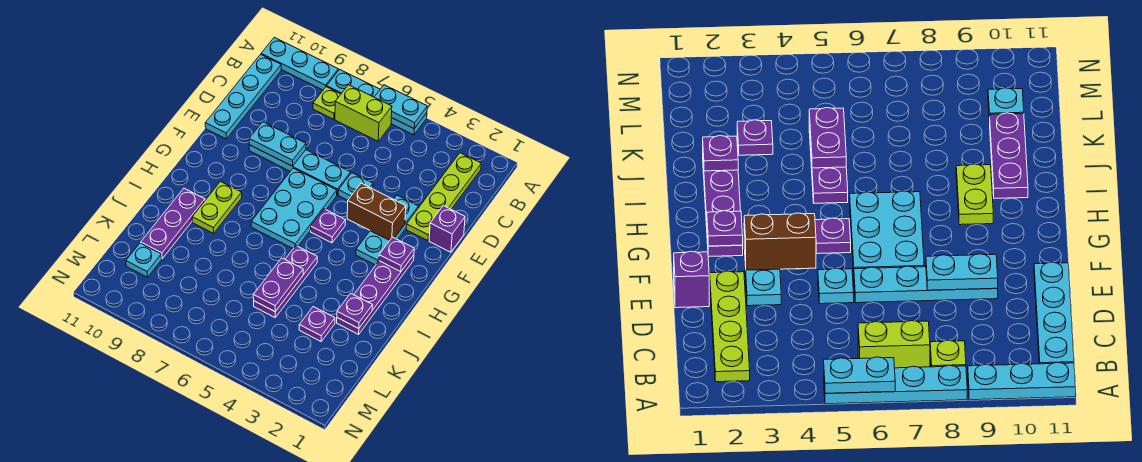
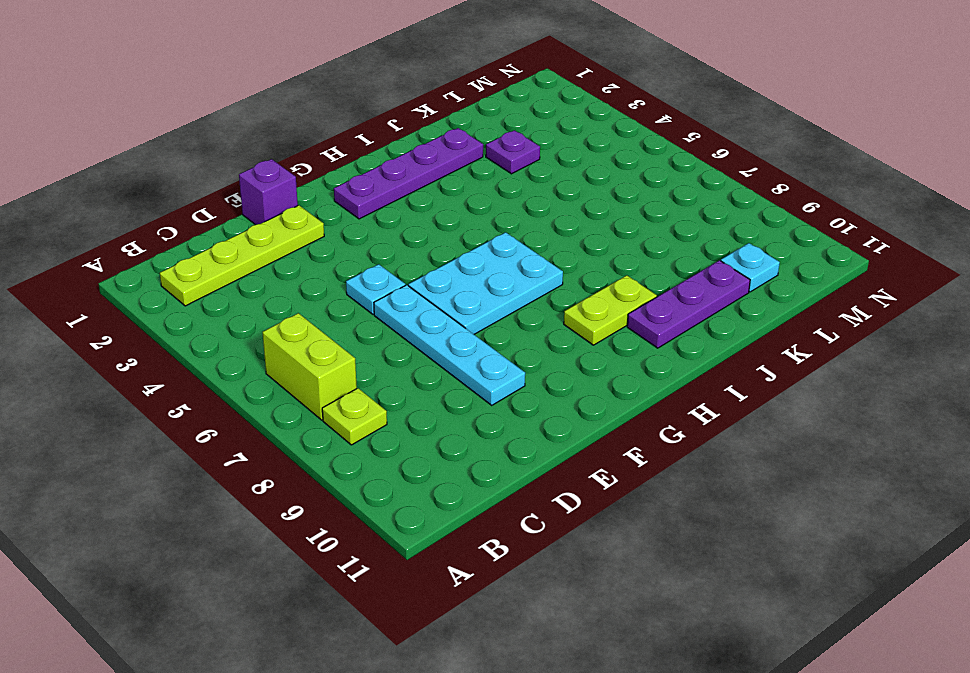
none -> cyan 1x4 plate [327,69,427,135]
none -> cyan 1x3 plate [261,37,338,90]
none -> cyan 1x4 plate [205,54,281,139]

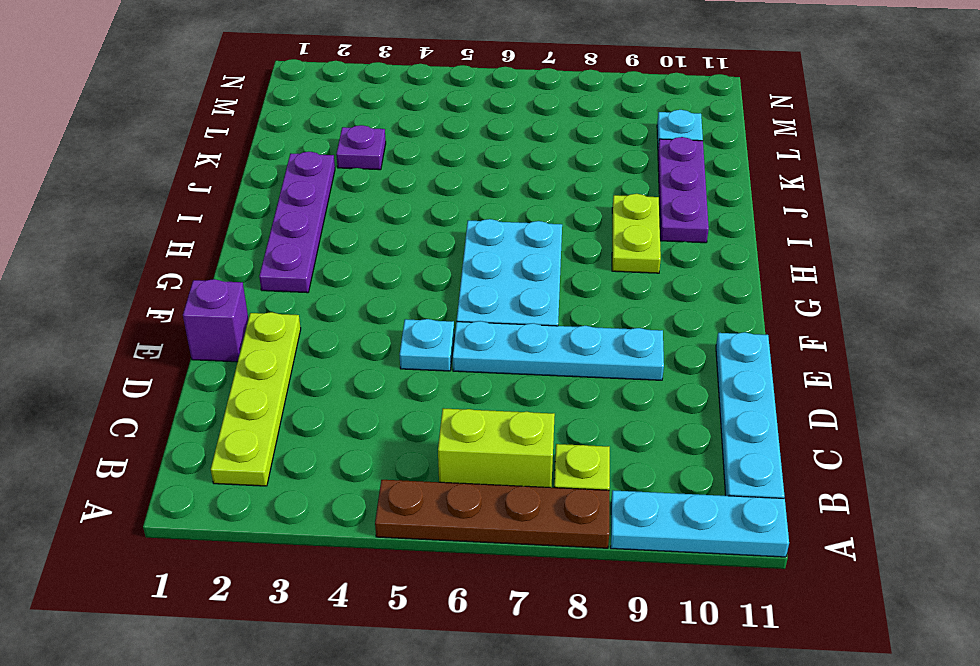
brown 1x4 plate [375,480,610,548] -> cyan 1x4 plate [327,69,427,135]
none -> cyan 1x3 plate [356,195,418,265]
none -> purple 1x1 plate [311,209,346,243]
none -> purple 1x3 plate [254,246,317,317]

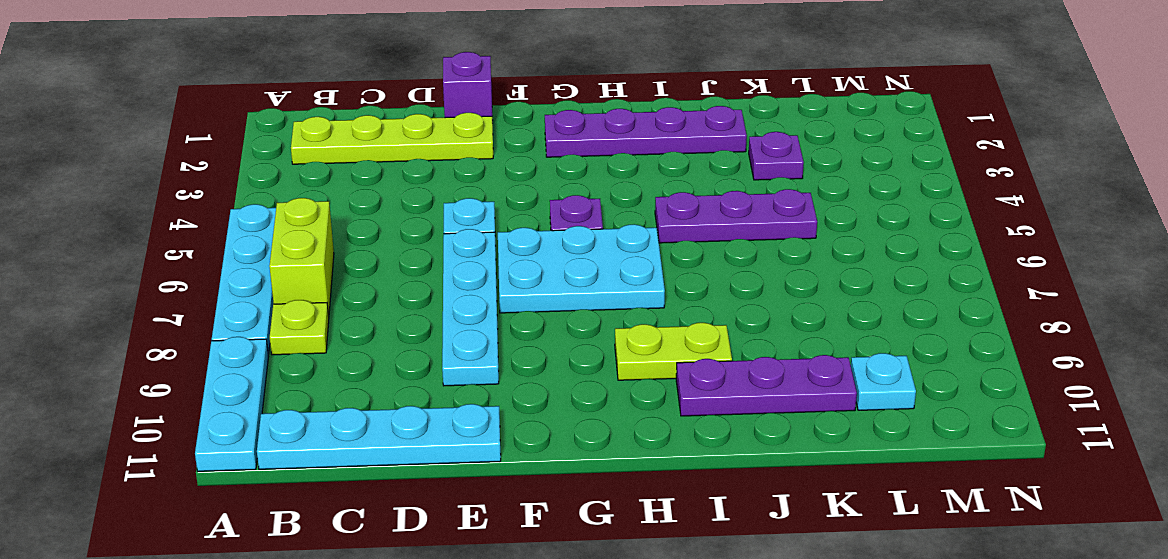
none -> cyan 1x3 plate [356,195,418,265]
none -> cyan 1x2 plate [374,85,427,129]
none -> cyan 1x2 plate [249,122,306,166]

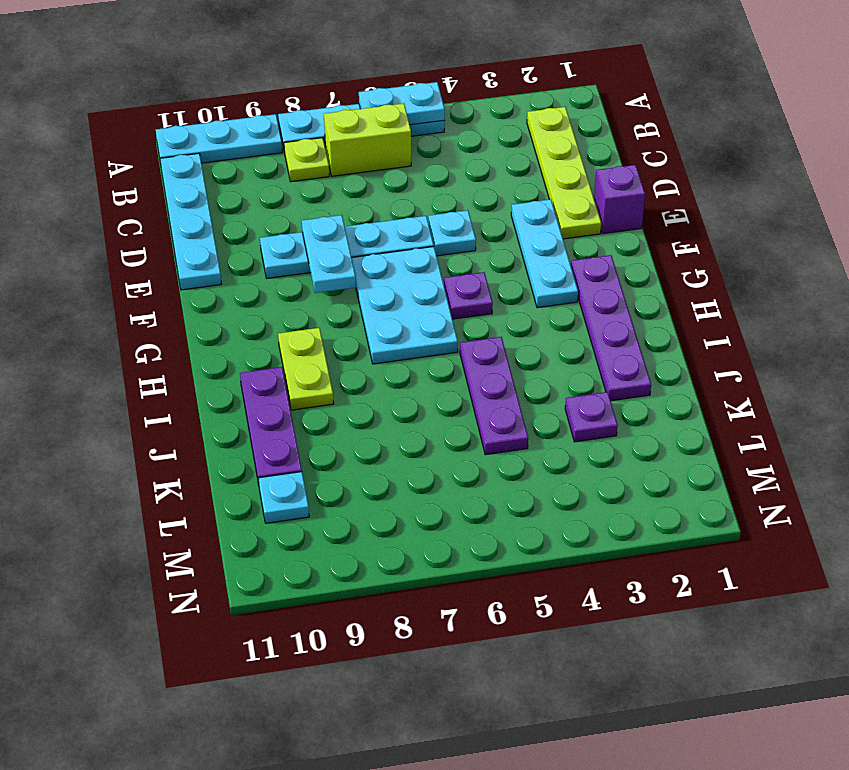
cyan 1x2 plate [302,215,356,293] -> cyan 1x2 plate turned to [249,122,306,166]
none -> brown 1x2 brick [347,183,406,240]
none -> purple 1x1 plate [379,237,414,272]
none -> purple 1x1 plate [337,293,373,329]

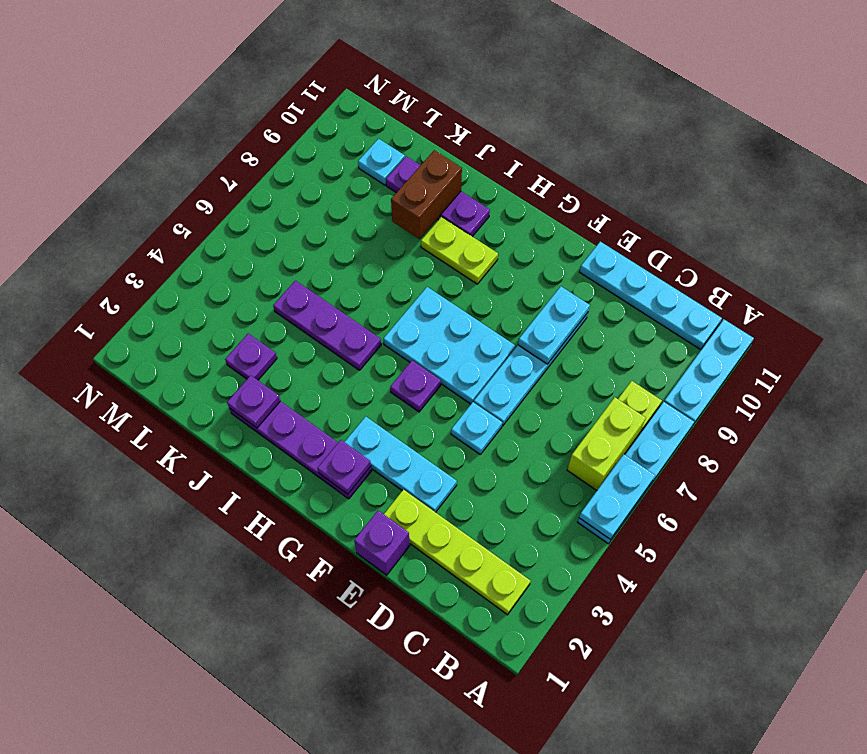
brown 1x2 brick [391,150,462,239] -> brown 1x2 brick moved to [347,183,406,240]
none -> purple 1x2 plate [253,258,303,312]

